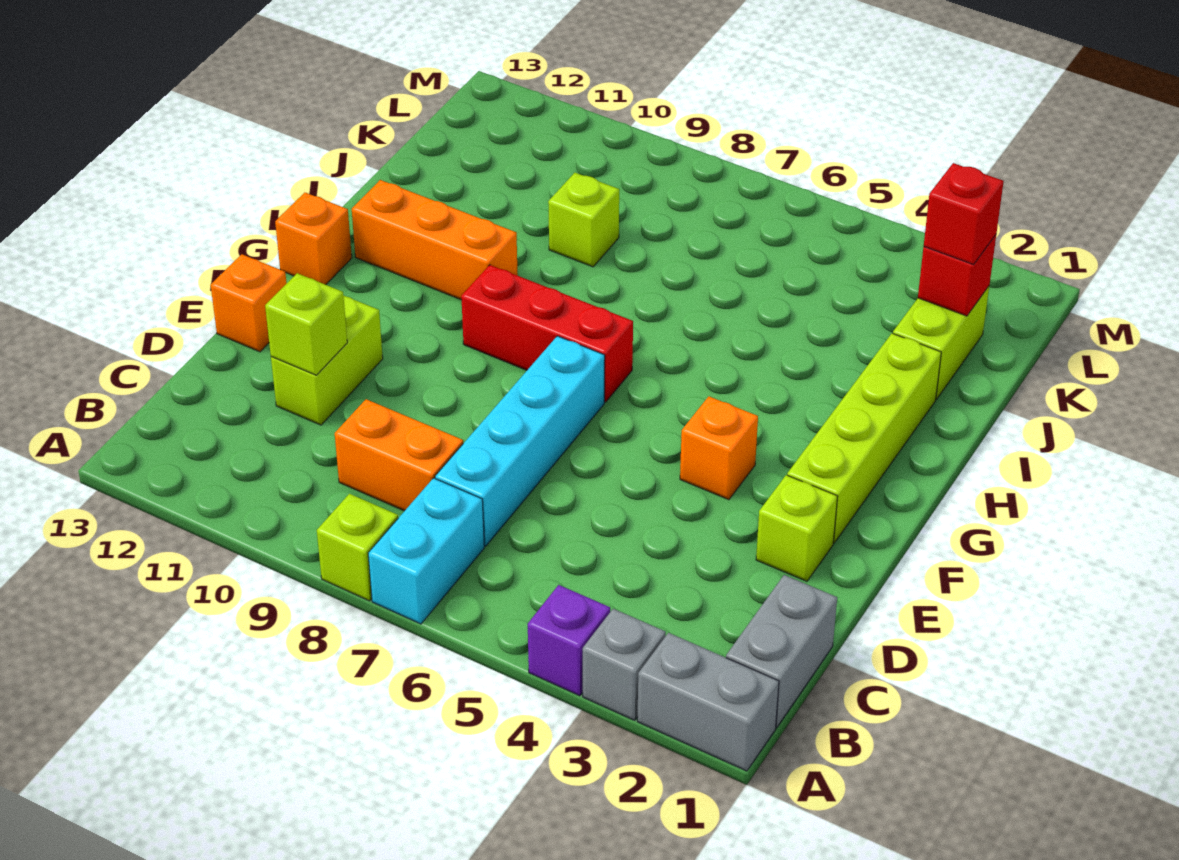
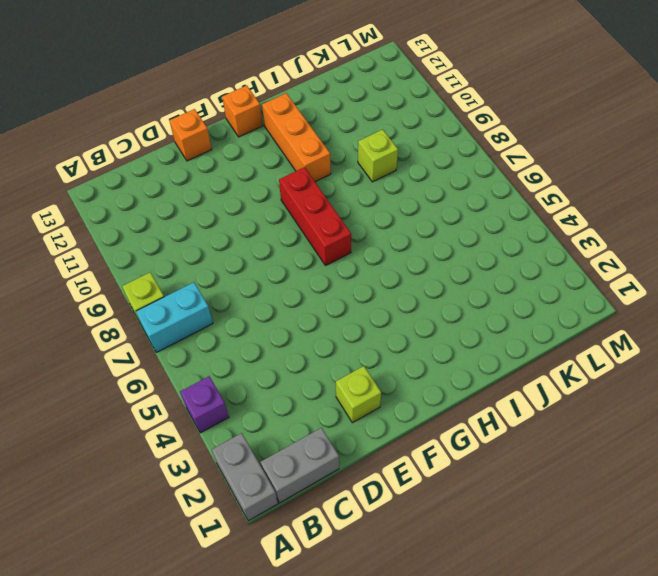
none -> grey 1x1 brick [583,609,666,720]
none -> cyan 1x4 brick [435,336,605,546]
none -> orange 1x2 brick [335,399,463,511]

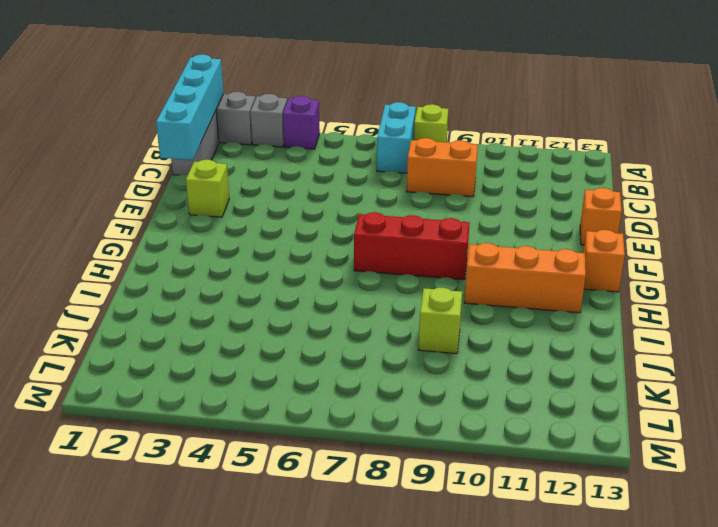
cyan 1x4 brick [156,55,224,160] -> cyan 1x4 brick moved to [435,336,605,546]
none -> lime 1x2 brick [271,295,383,425]
none -> lime 1x4 brick [787,333,941,543]
none -> orange 1x1 brick [680,397,758,500]

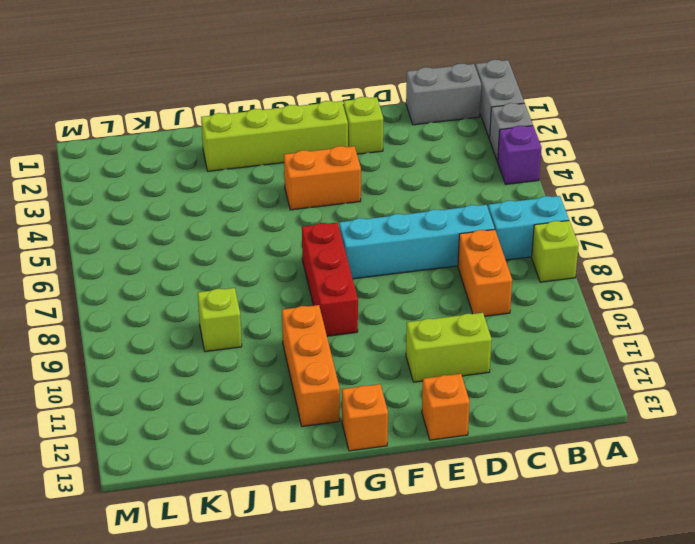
orange 1x2 brick [284,146,361,210] -> orange 1x1 brick [680,397,758,500]
none -> lime 1x2 brick [893,286,989,399]
none -> lime 1x1 brick [265,273,347,375]
none -> red 1x1 brick [918,235,996,316]

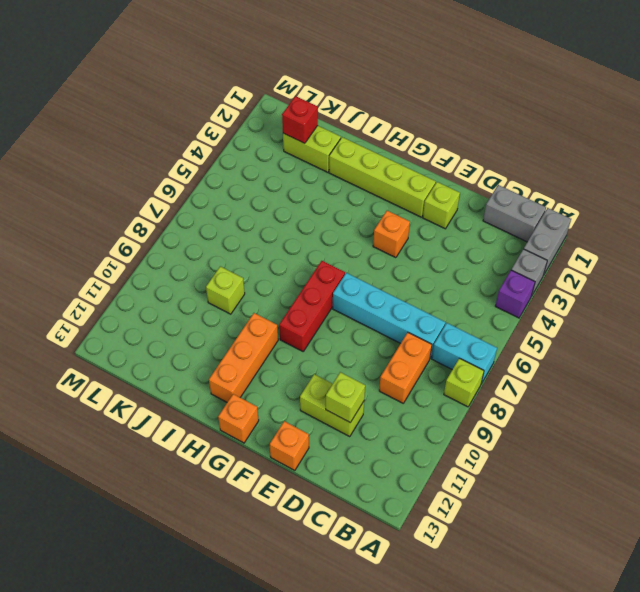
none -> red 1x1 brick [924,163,1004,264]

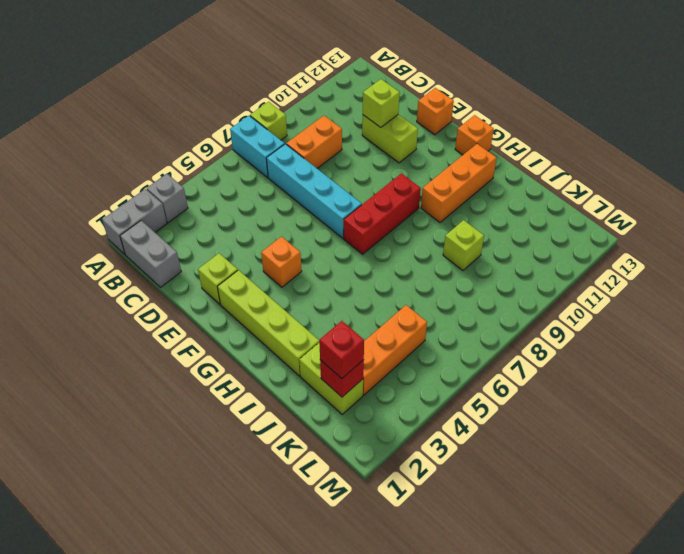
orange 1x3 brick [363,305,427,395] -> none
none -> purple 1x1 brick [528,585,610,696]

